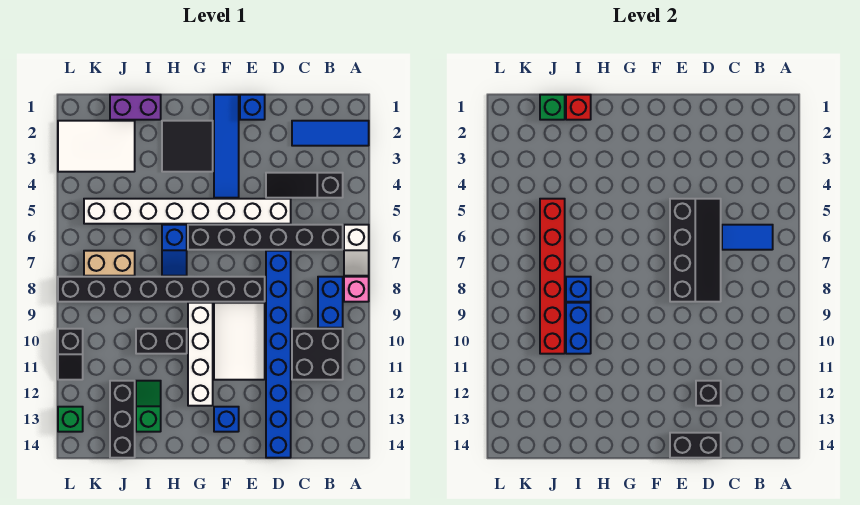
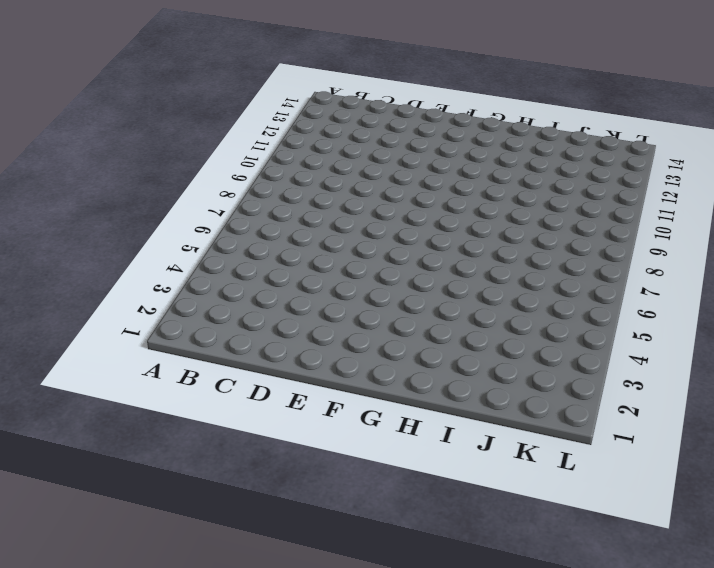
none -> blue 1x3 tile [292,121,369,146]
none -> white 1x2 slope [344,225,369,276]
none -> pink 1x1 brick [344,277,369,302]
none -> black 1x3 slope [266,173,343,198]

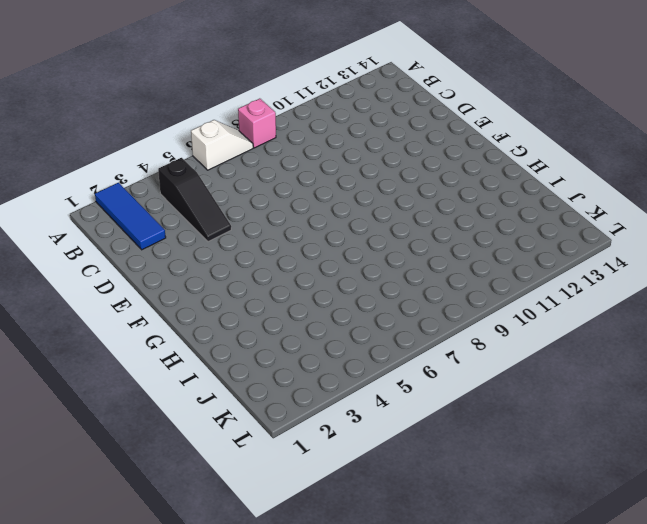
none -> black 1x6 brick [188,225,343,250]
none -> blue 1x2 brick [318,277,343,328]
none -> black 2x2 brick [292,329,343,380]
none -> white 1x8 brick [84,199,291,224]

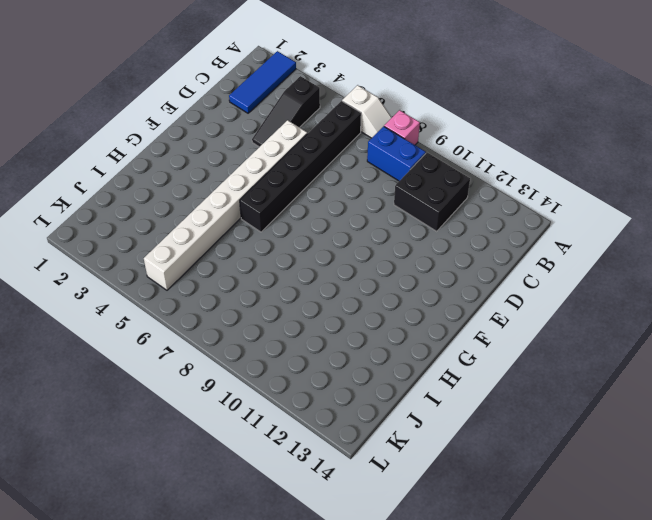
none -> blue 1x8 brick [266,251,291,458]
none -> blue 1x1 brick [240,95,265,120]
none -> black 1x8 brick [58,277,265,302]
none -> white 2x3 tile [214,303,265,380]

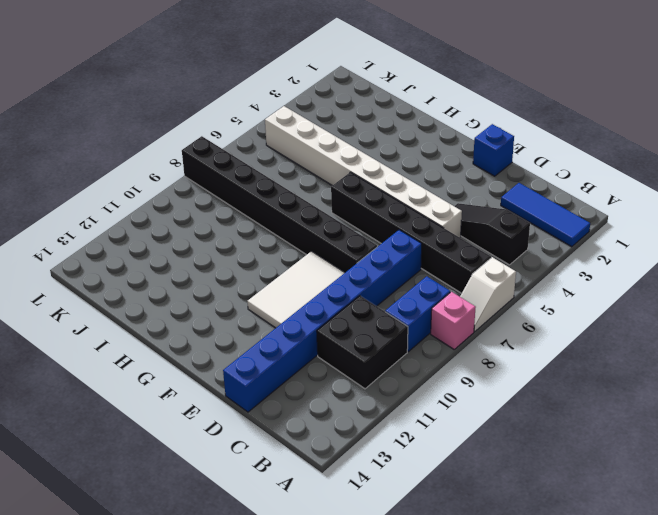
none -> blue 1x4 tile [214,95,239,198]
none -> blue 1x1 brick [214,407,239,432]
none -> black 2x2 tile [162,121,213,172]
none -> white 1x4 brick [188,303,213,406]

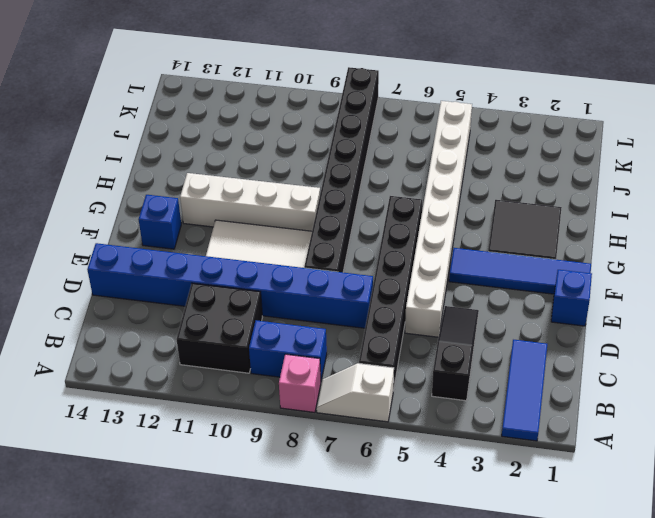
none -> blue 1x2 slope [162,225,187,276]
none -> black 1x2 brick [136,329,187,354]
none -> purple 1x2 brick [110,95,161,120]
none -> green 1x2 slope [136,381,161,432]

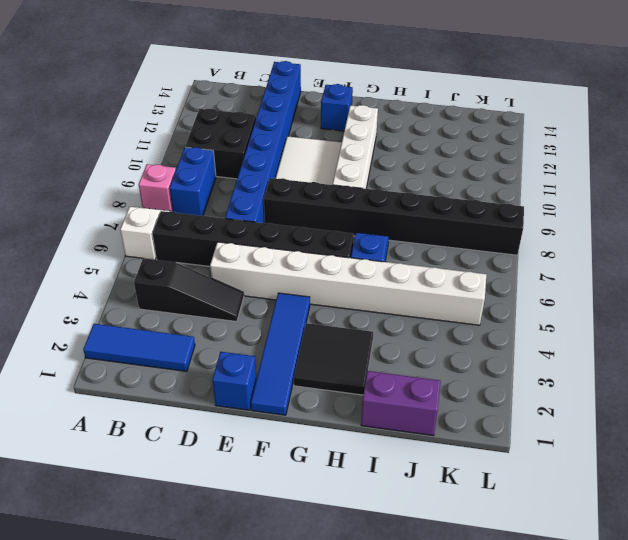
none -> black 1x2 brick [136,329,187,354]
none -> green 1x2 slope [136,381,161,432]
none -> white 2x3 tile [58,121,135,172]
none -> tan 1x2 brick [84,251,135,276]

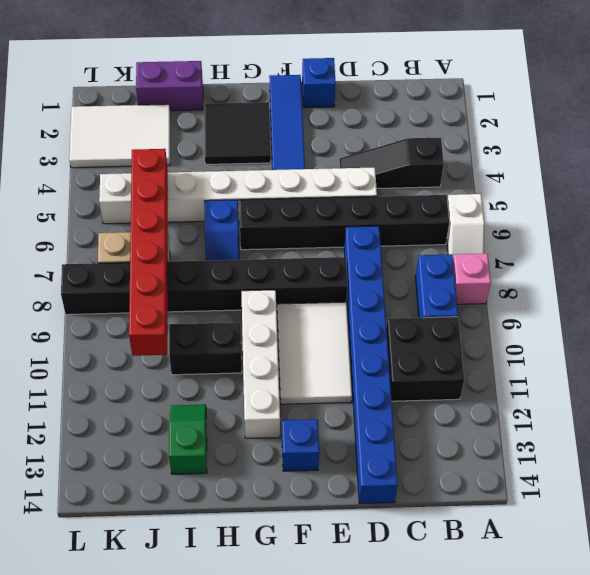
none -> blue 1x3 tile [292,121,369,146]
none -> black 1x3 brick [110,381,135,458]
none -> black 1x2 slope [58,329,83,380]
none -> green 1x1 brick [58,407,83,432]

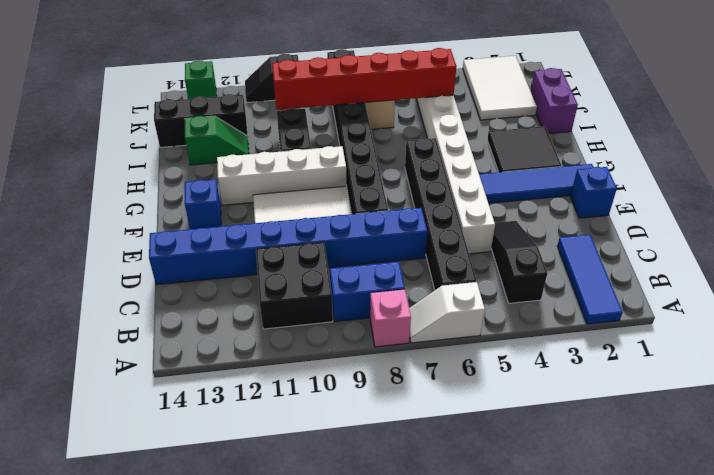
none -> blue 1x2 slope [162,225,187,276]
none -> blue 1x2 tile [722,225,773,250]
none -> black 2x4 slope [670,199,721,302]
none -> black 1x1 brick [696,381,721,406]

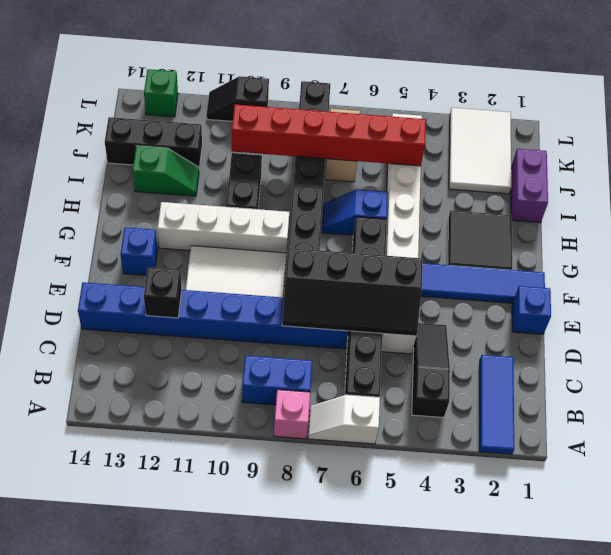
none -> black 2x2 brick [292,329,343,380]
none -> blue 1x2 tile [722,225,773,250]
none -> black 1x2 brick [670,433,721,458]
none -> red 1x1 brick [566,95,591,120]

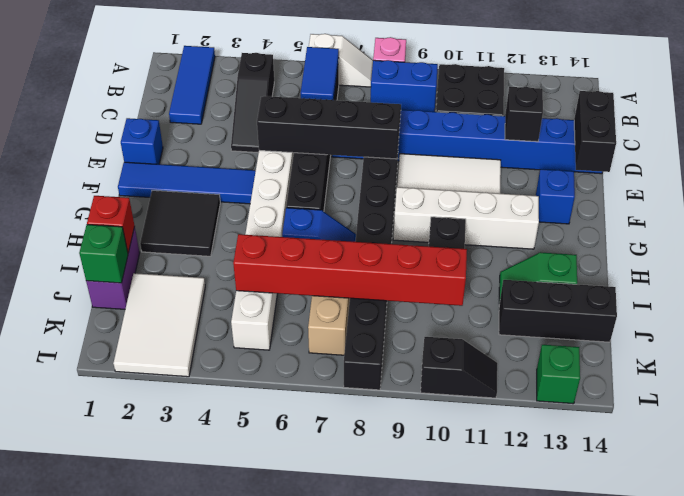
none -> blue 1x1 brick [566,277,591,302]
none -> blue 1x2 brick [566,303,591,354]

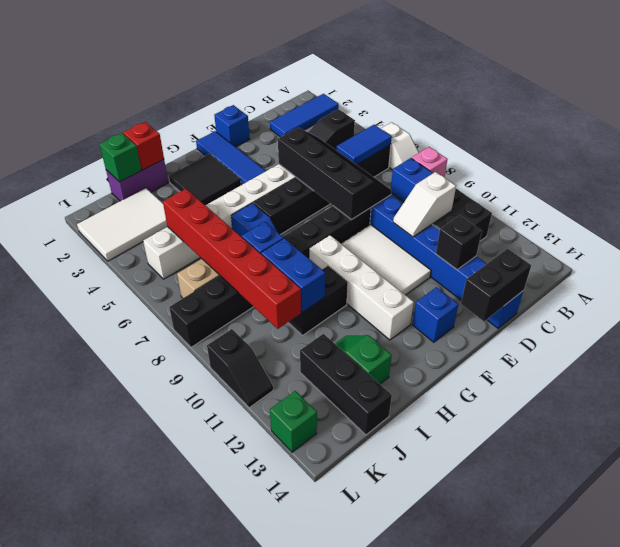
white 1x2 slope [393,172,456,237] -> none

